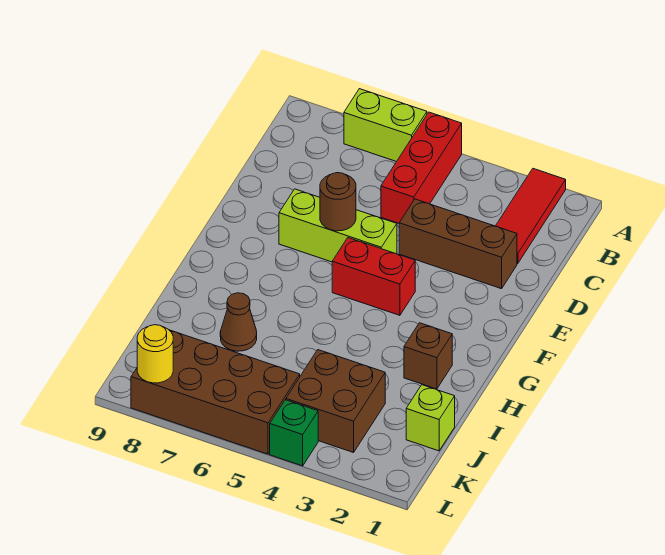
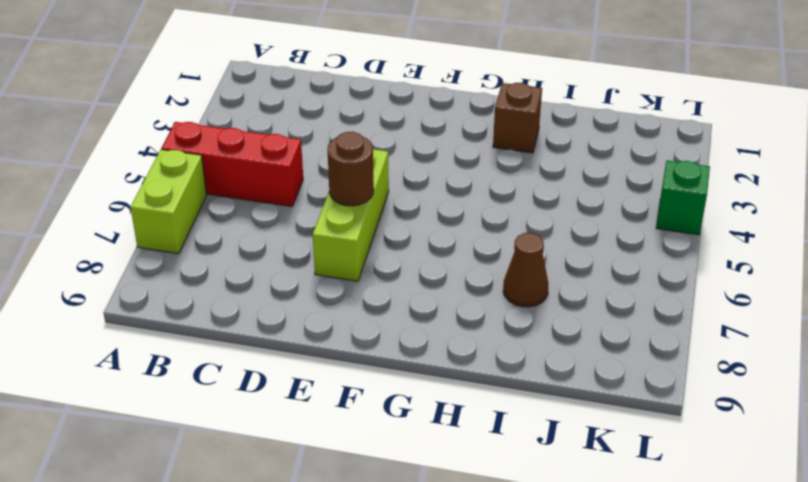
none -> red 1x3 tile [496,169,566,264]
none -> brown 1x3 brick [399,199,517,289]
none -> red 1x2 brick [332,238,415,315]

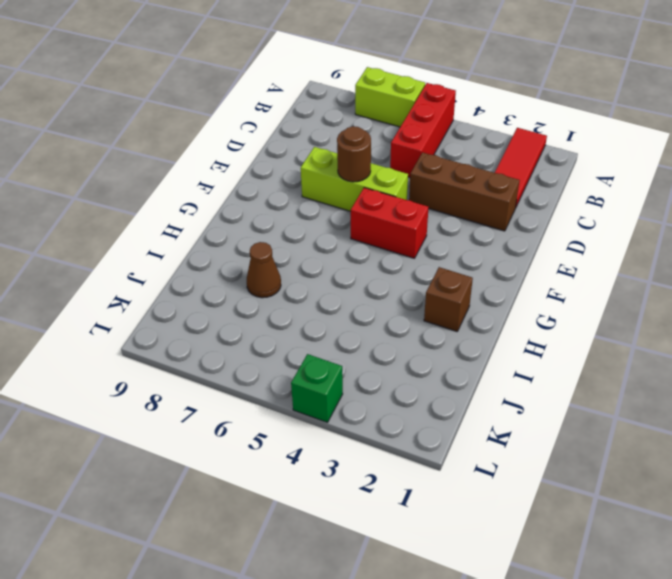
none -> lime 1x1 brick [406,385,455,451]
none -> brown 2x2 brick [286,350,385,453]
none -> brown 2x4 brick [131,330,300,454]

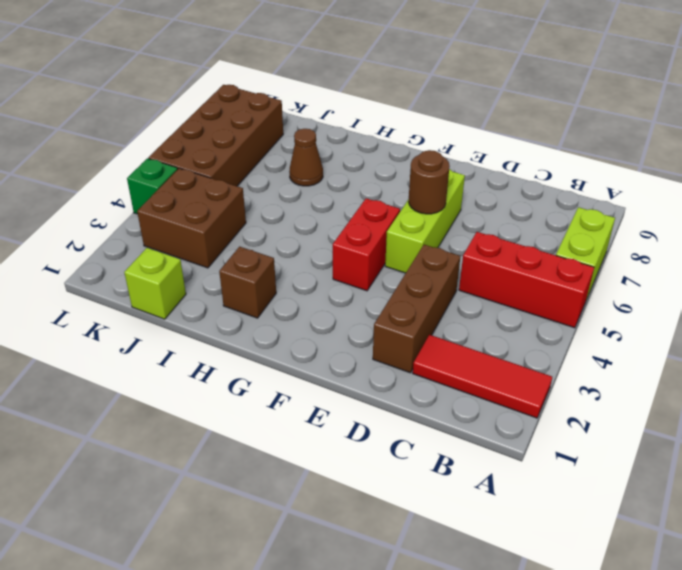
none -> yellow 1x1 round brick [137,325,173,383]

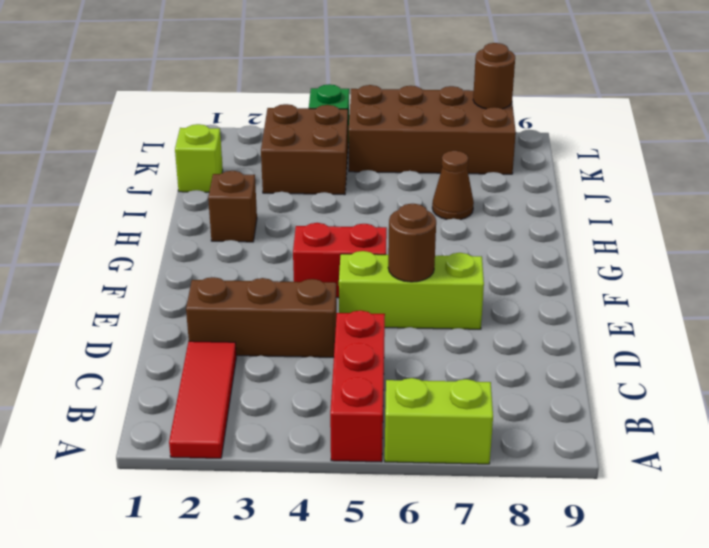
brown 1x1 round brick [473,43,515,109] -> yellow 1x1 round brick [137,325,173,383]

